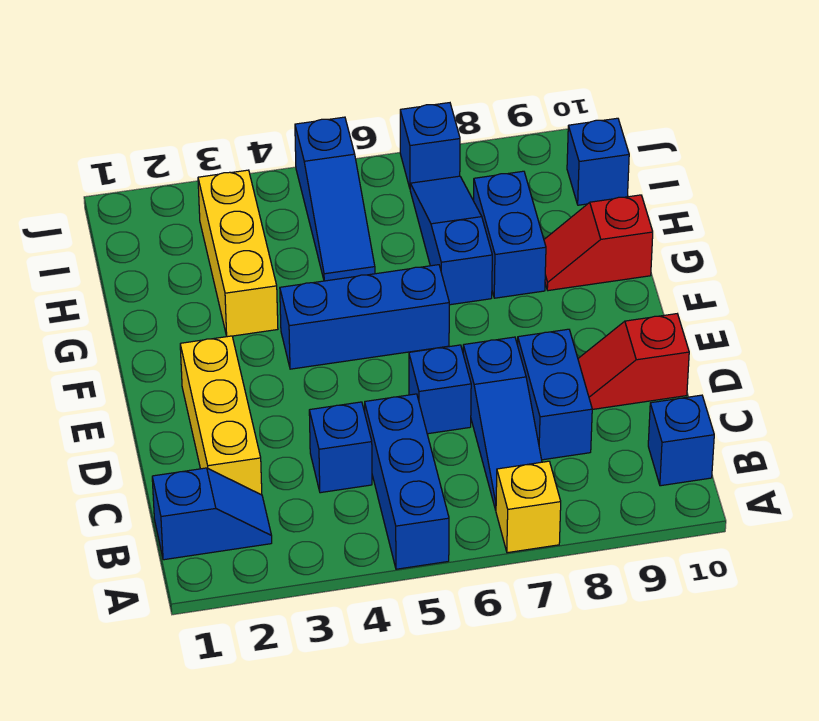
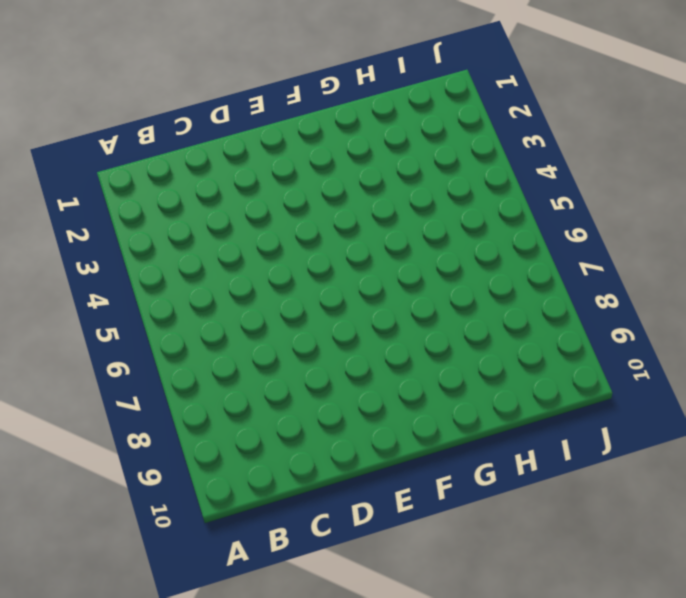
none -> blue 1x3 brick [365,394,449,569]
none -> yellow 1x1 brick [496,461,561,553]
none -> blue 1x2 slope [152,468,272,560]

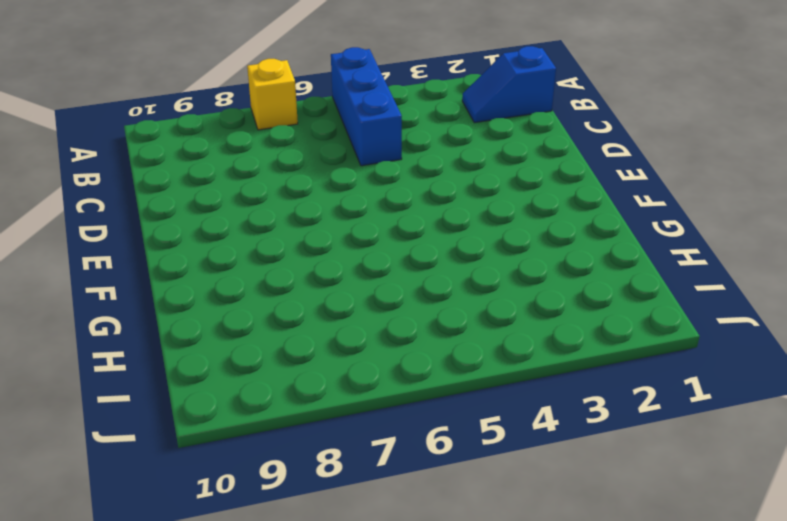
none -> blue 1x3 slope [463,337,542,510]
none -> blue 1x1 brick [648,395,714,486]
none -> yellow 1x3 brick [180,336,262,495]

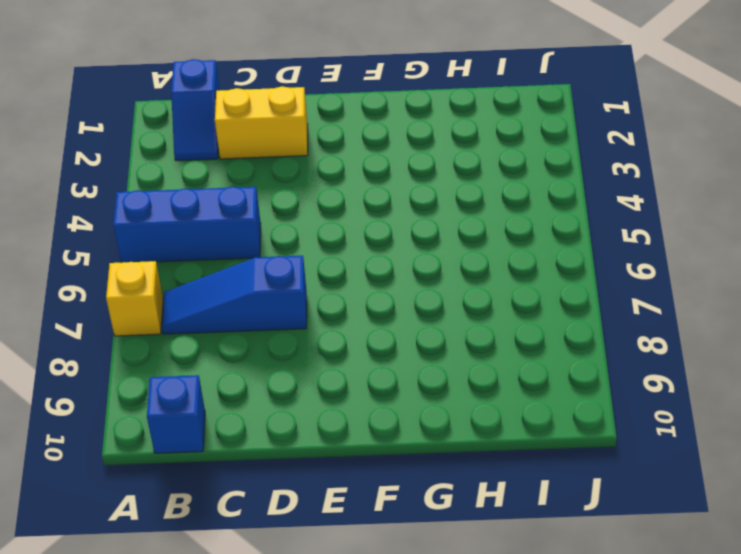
yellow 1x2 brick [215,86,308,159] -> yellow 1x3 brick [180,336,262,495]
none -> blue 1x1 brick [309,402,372,493]
none -> blue 1x2 brick [518,329,592,460]
none -> blue 1x1 brick [409,345,471,434]

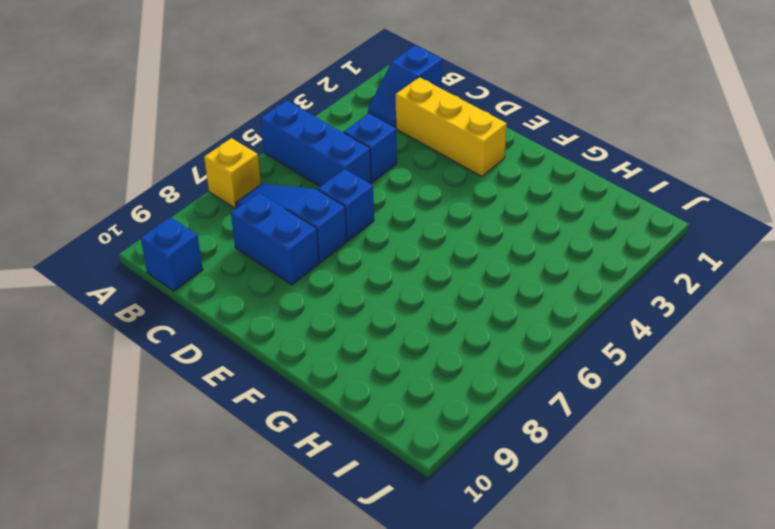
none -> red 1x2 slope [578,314,689,409]
none -> blue 1x3 brick [280,265,449,369]
none -> yellow 1x3 brick [198,170,278,337]

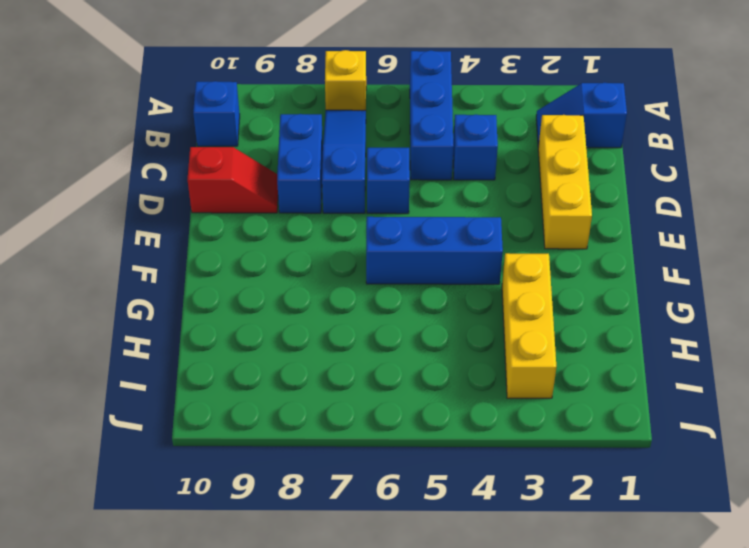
none -> blue 1x3 slope [410,176,492,305]
none -> blue 1x2 brick [474,171,546,298]
none -> red 1x2 slope [544,195,653,291]

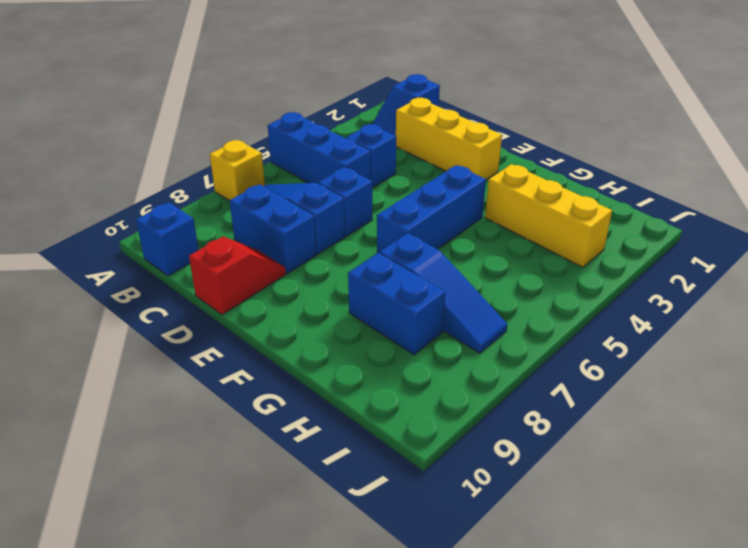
none -> red 1x2 slope [544,195,653,291]
none -> blue 1x3 slope [295,117,375,281]
none -> blue 1x1 brick [567,118,629,205]

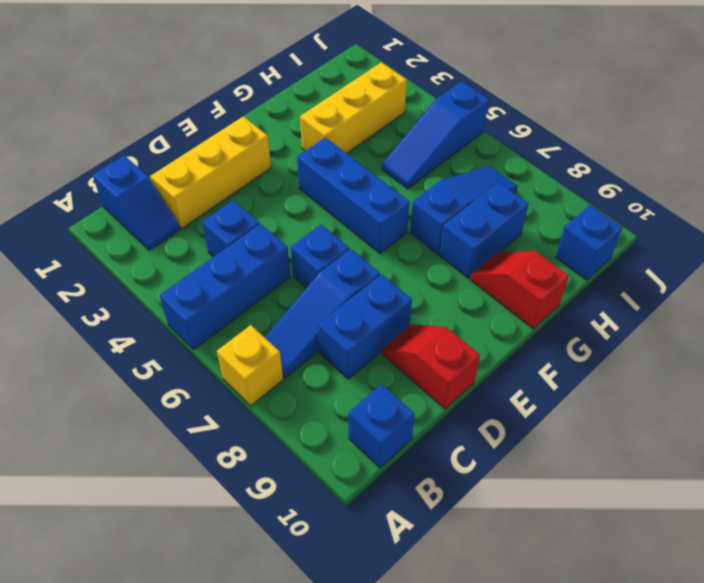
none -> blue 1x1 brick [400,103,460,188]

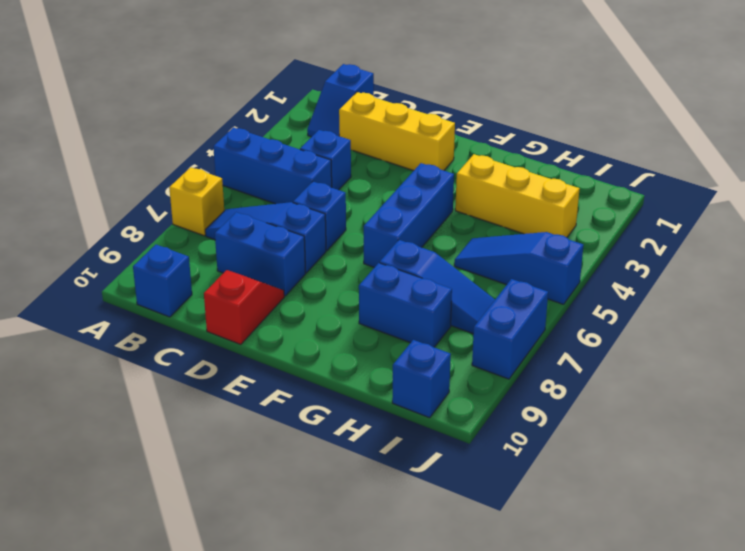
blue 1x2 brick [472,279,548,379] -> blue 1x1 brick [400,103,460,188]
none -> red 1x2 slope [544,195,653,291]

